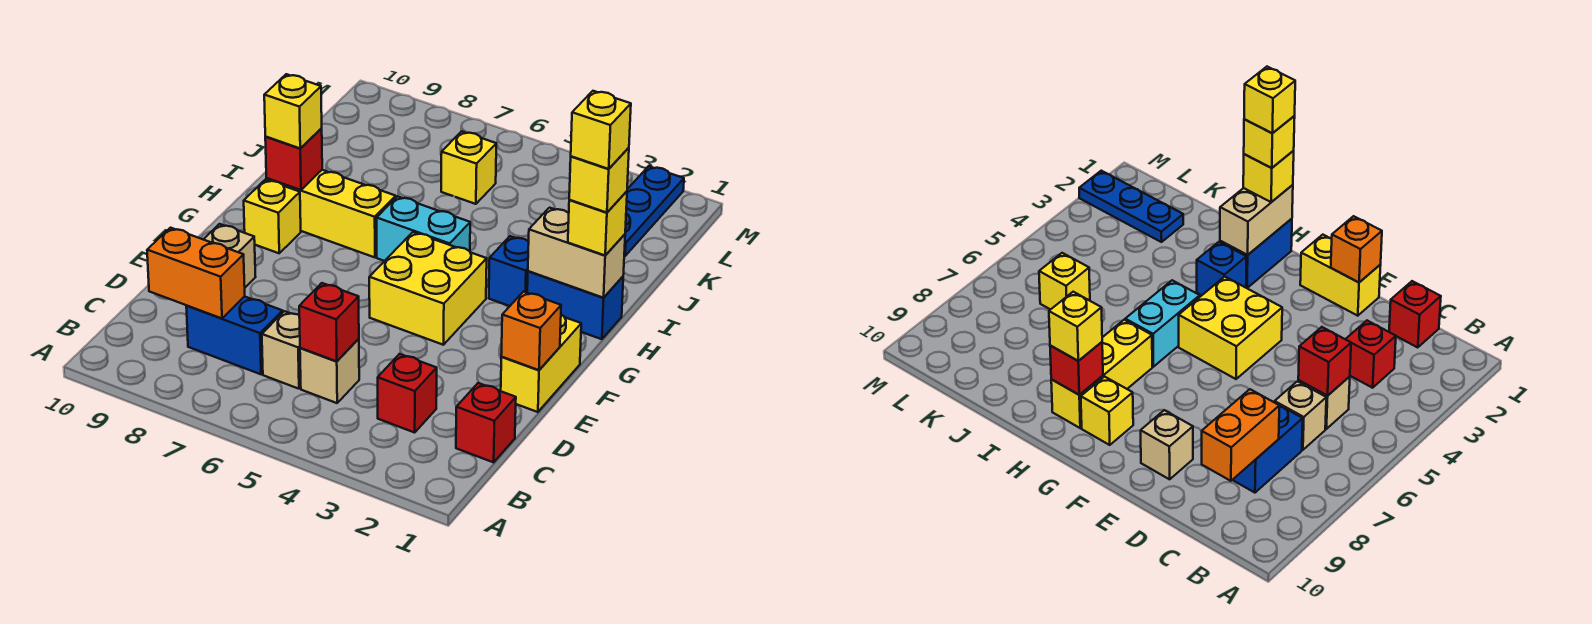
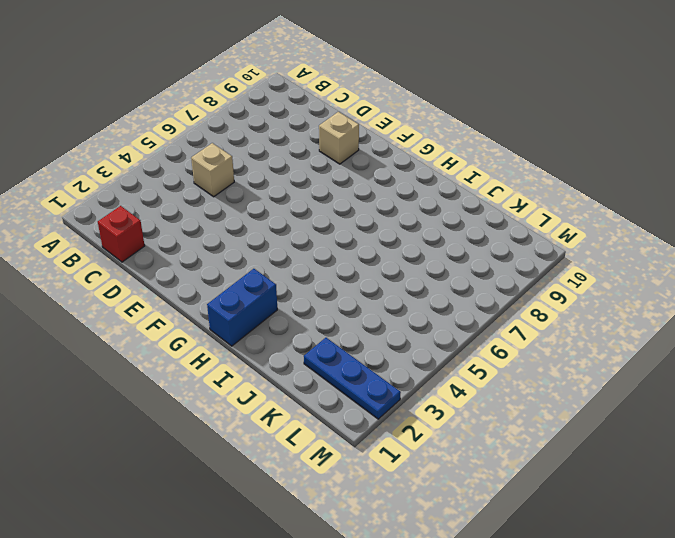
none -> red 1x1 brick [378,354,437,433]
none -> tan 1x1 brick [262,311,301,389]
none -> blue 1x2 brick [186,296,283,374]

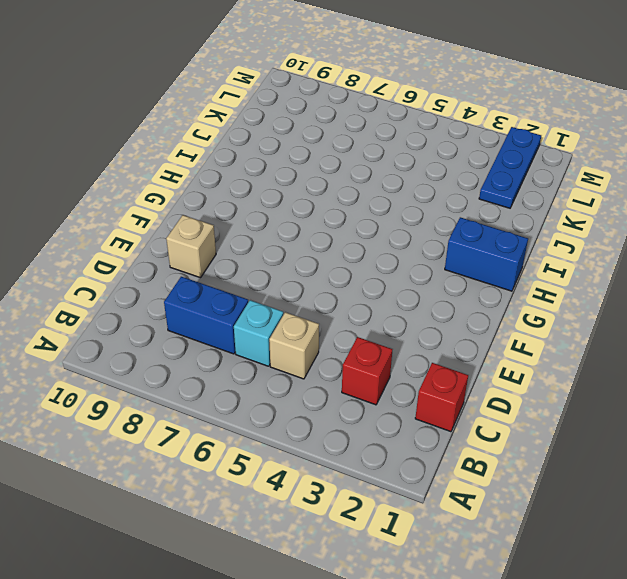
cyan 1x1 brick [234,300,283,366] -> tan 1x1 brick [262,311,301,389]
none -> yellow 1x2 brick [501,315,581,412]
none -> yellow 2x2 brick [369,232,487,345]
none -> yellow 1x1 brick [244,180,301,253]

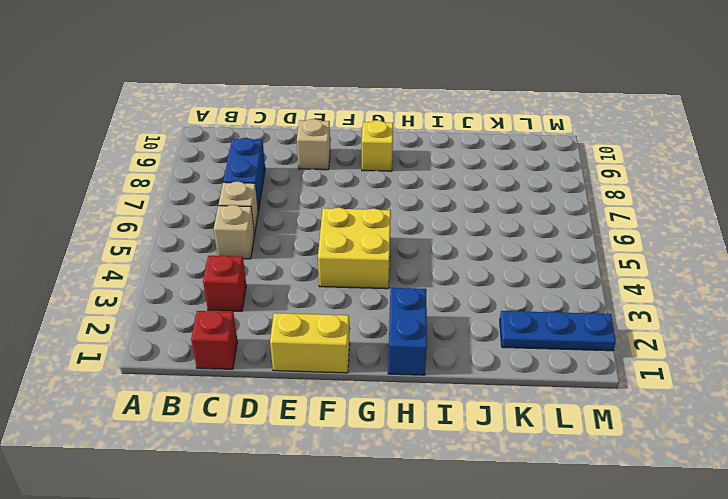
none -> blue 1x1 brick [489,236,529,306]
none -> cyan 1x2 brick [377,196,470,261]
none -> yellow 1x3 brick [266,170,396,257]

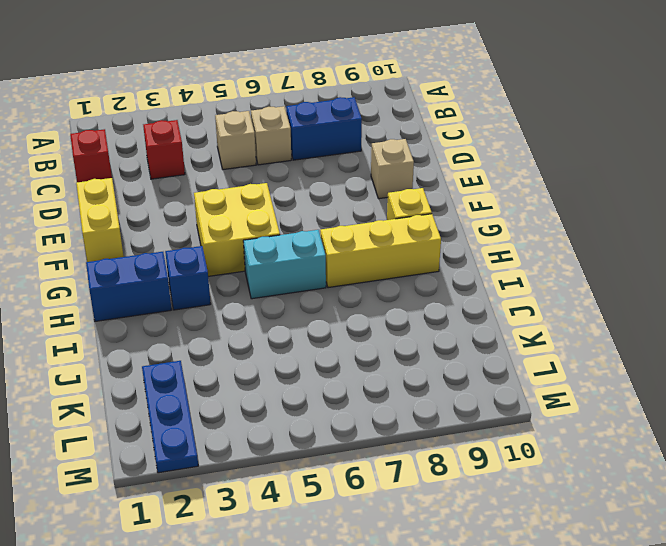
none -> yellow 1x1 brick [441,131,496,204]
none -> red 1x1 brick [299,283,359,361]
none -> orange 1x2 brick [147,228,245,318]

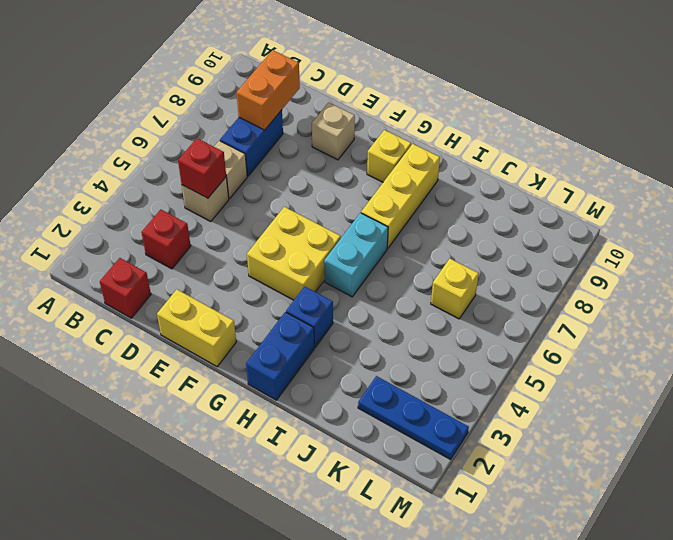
none -> orange 1x1 brick [501,292,561,370]
none -> tan 1x2 brick [528,208,625,298]
none -> red 1x1 brick [265,129,322,190]

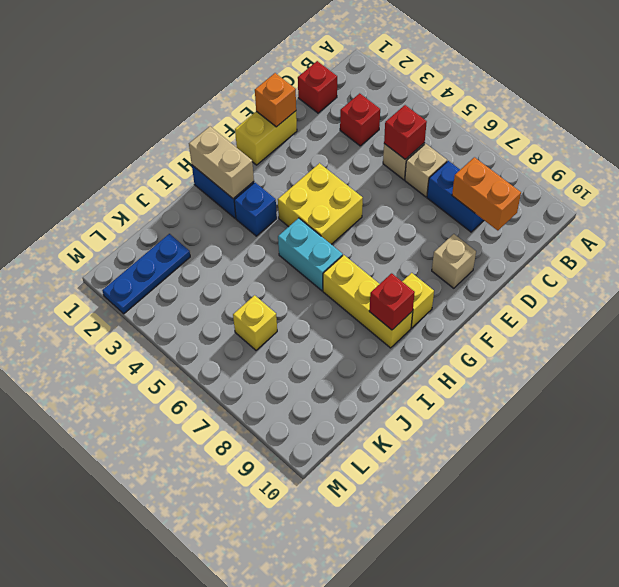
none -> yellow 1x1 brick [568,191,627,256]
none -> yellow 1x1 brick [264,74,322,148]
none -> yellow 1x1 brick [569,148,629,213]

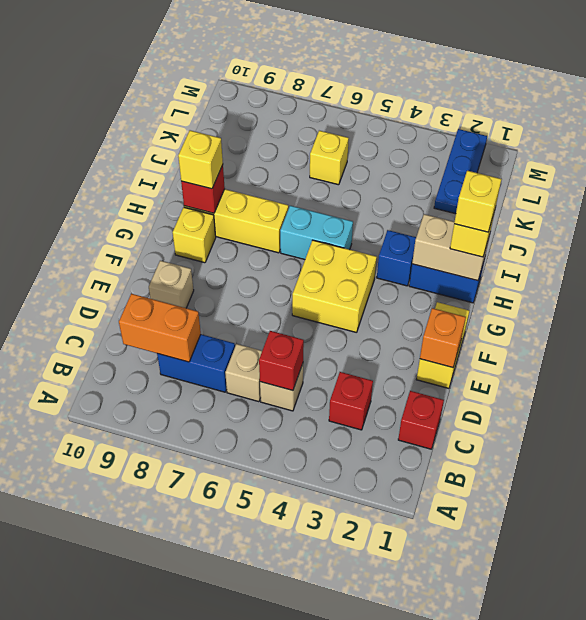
none -> yellow 1x1 brick [571,91,631,169]

